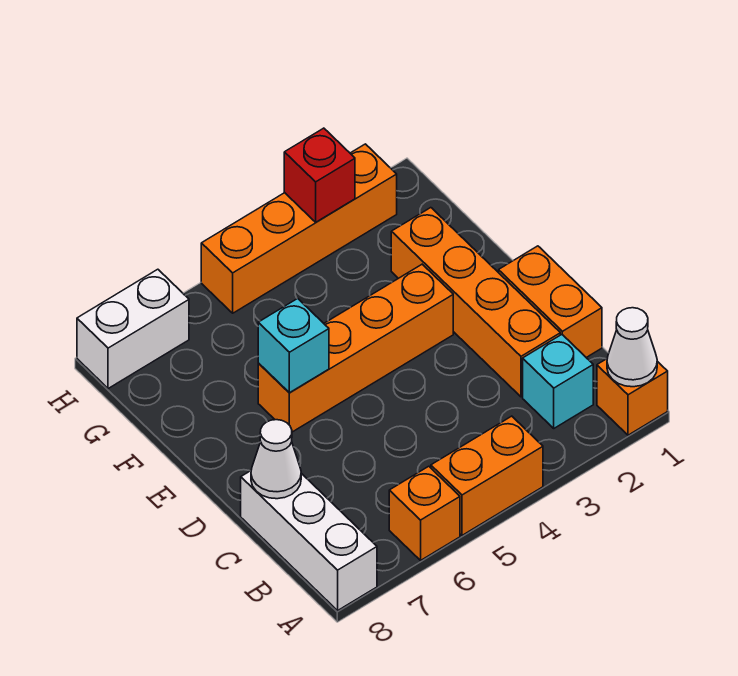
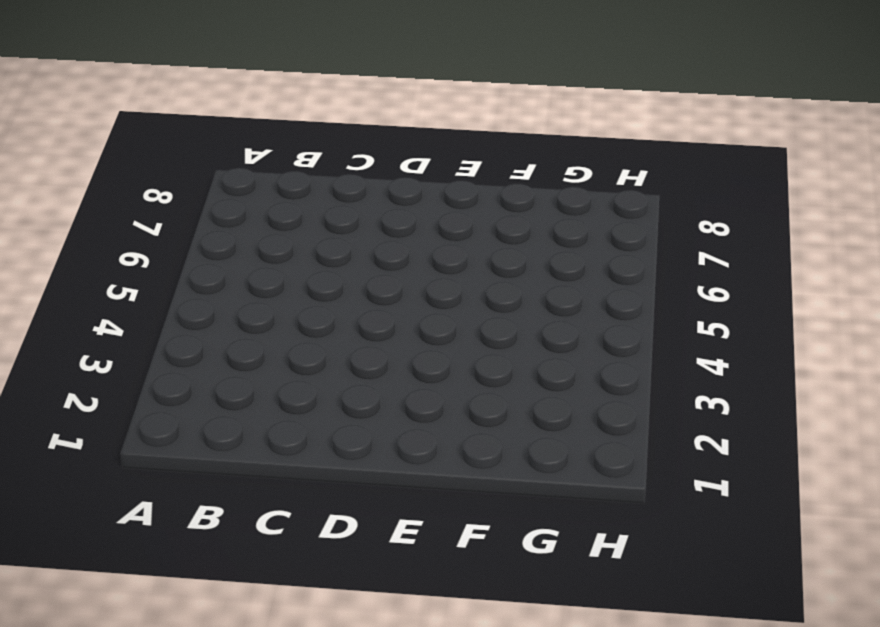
none -> orange 1x1 brick [597,359,668,435]
none -> orange 1x2 brick [431,416,543,535]
none -> orange 1x1 brick [389,466,460,560]

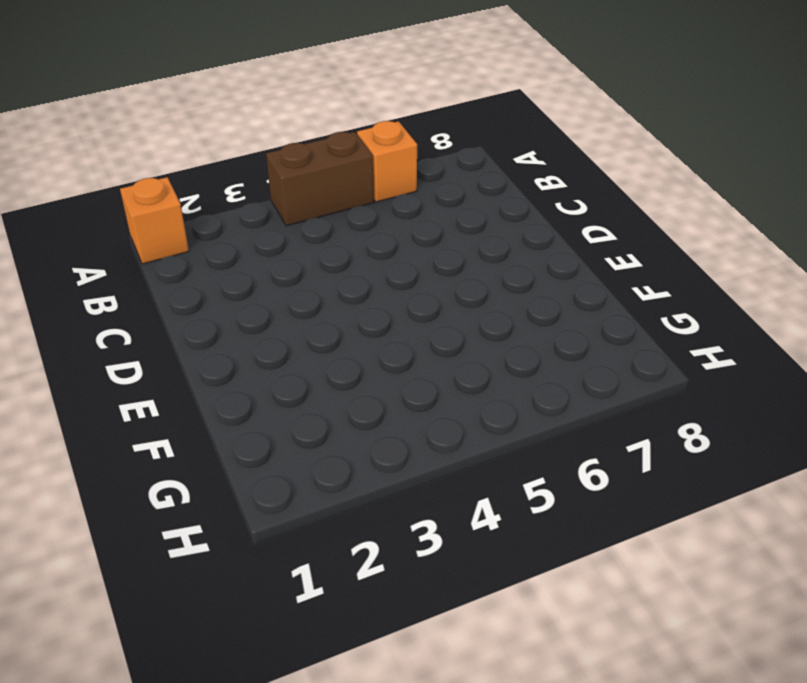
brown 1x2 brick [266,132,374,226] -> orange 1x2 brick [431,416,543,535]
none -> white 1x3 brick [241,471,377,610]
none -> cyan 1x1 brick [523,335,593,428]
none -> orange 1x2 brick [499,246,602,358]

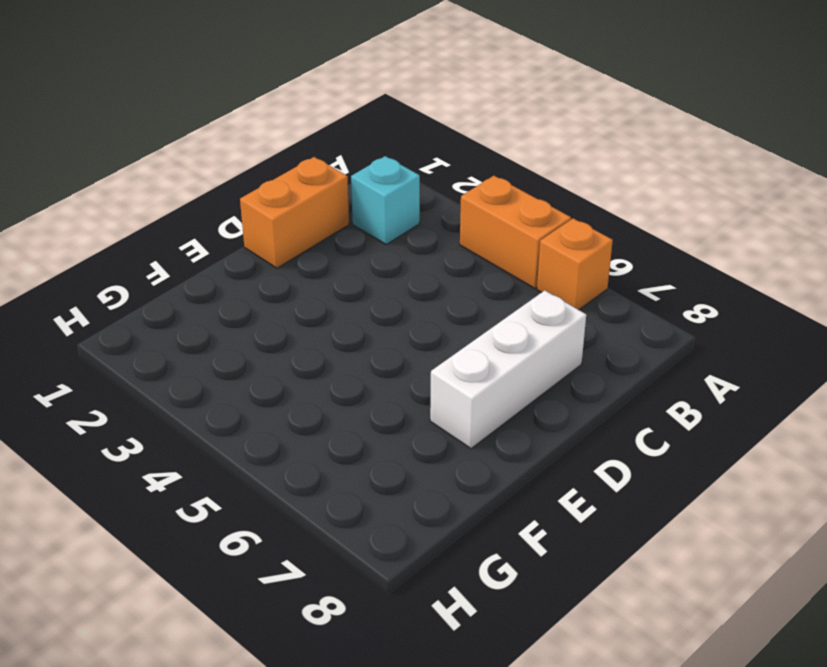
white 1x3 brick [430,291,586,449] -> white 1x3 brick moved to [241,471,377,610]
none -> orange 1x1 brick [597,359,668,435]
none -> orange 1x4 brick [391,208,560,397]
none -> orange 1x4 brick [258,264,453,432]

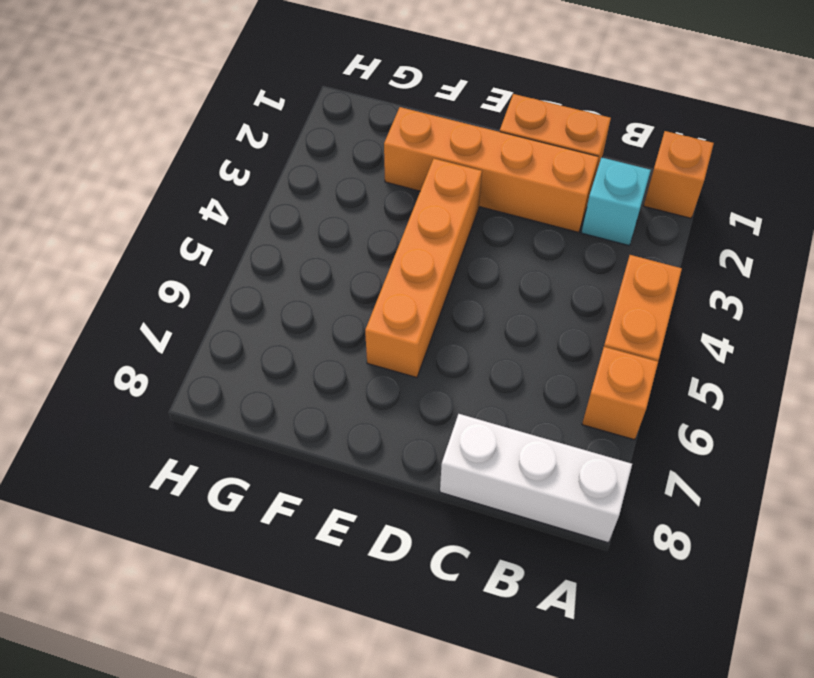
none -> orange 1x4 brick [201,144,397,313]
none -> white 1x2 brick [77,269,189,389]
none -> white 1x1 cone [607,308,657,387]

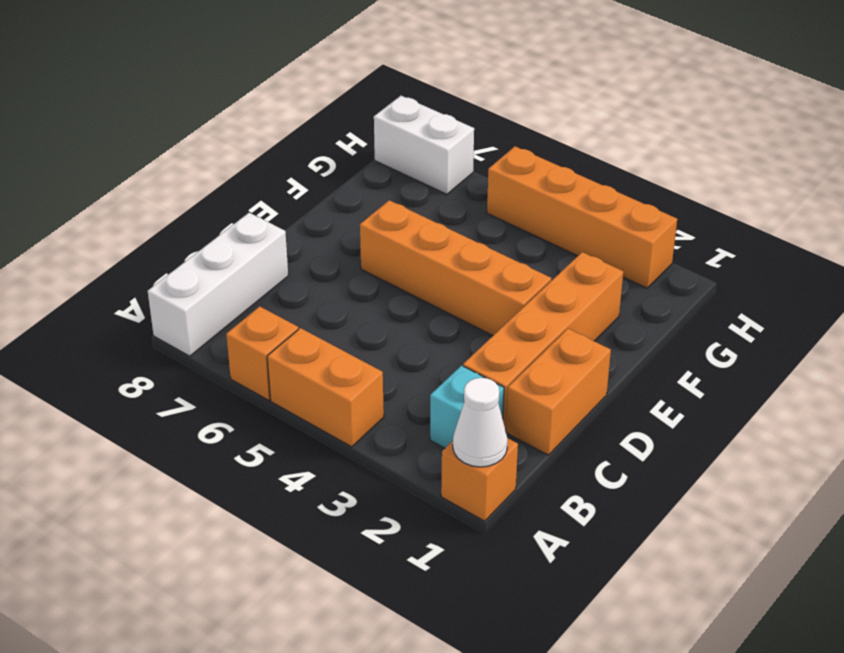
none -> white 1x1 cone [251,420,301,499]
none -> cyan 1x1 brick [258,299,329,393]
none -> red 1x1 brick [284,128,355,222]

